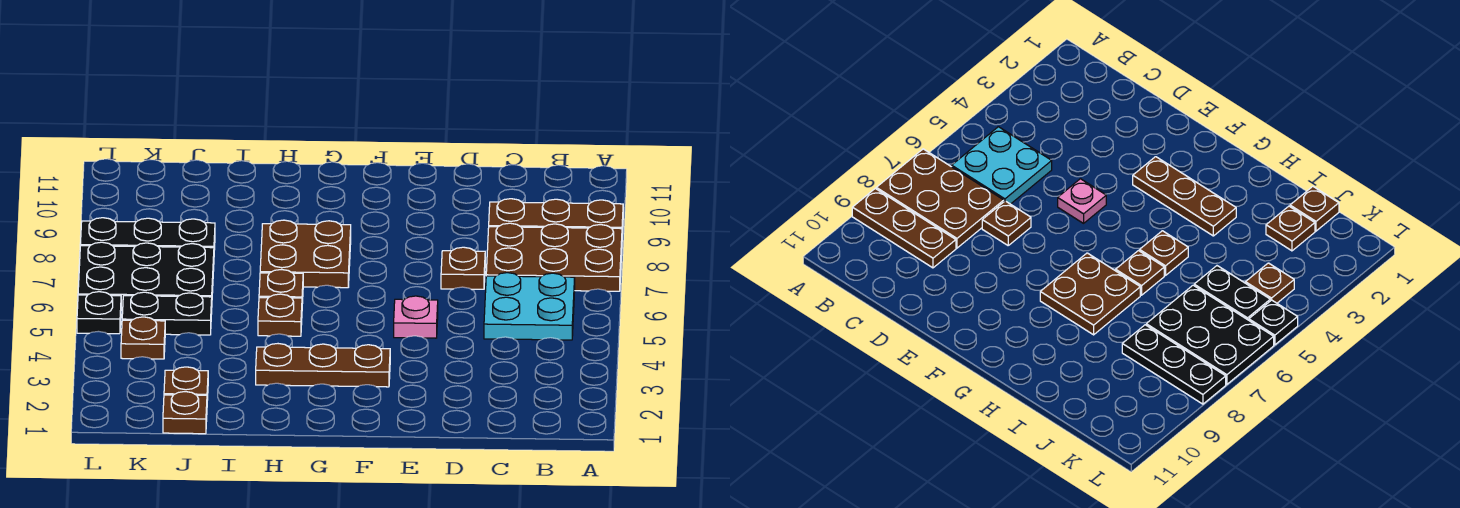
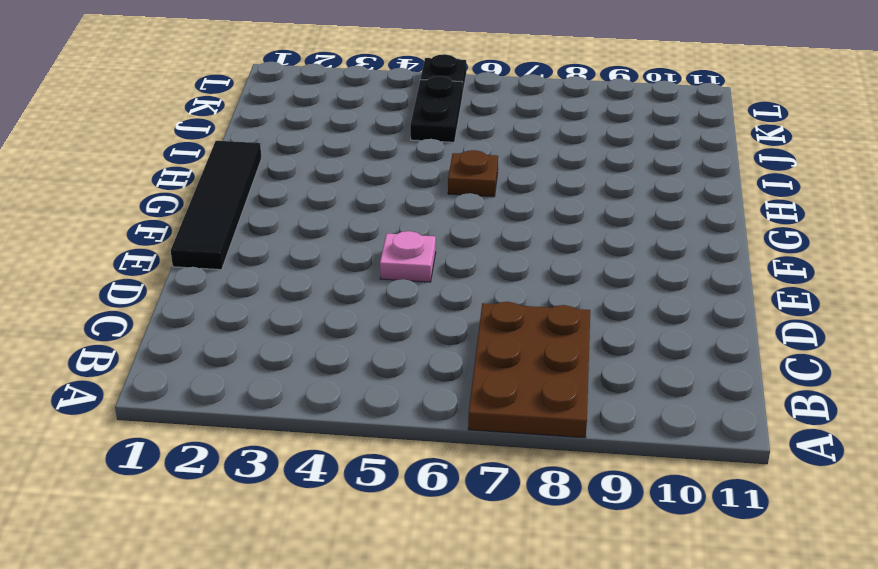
black 1x4 tile [171,141,262,270] -> none
none -> brown 1x3 plate [489,199,623,234]
none -> cyan 2x2 plate [484,273,575,340]
none -> brown 1x1 plate [441,247,485,289]

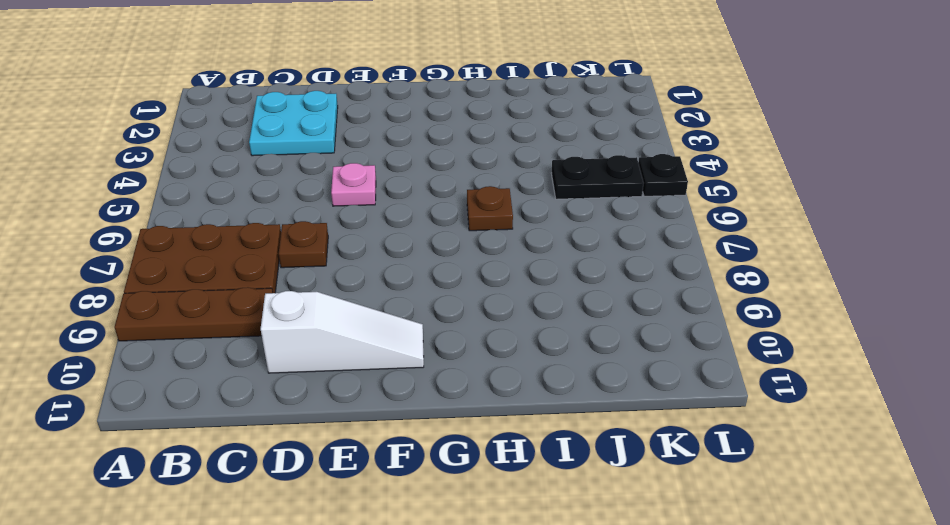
cyan 2x2 plate [249,91,338,156] -> cyan 2x2 plate moved to [484,273,575,340]
white 1x3 slope [261,291,424,373] -> none
none -> brown 1x3 plate [256,344,390,387]
none -> brown 2x2 plate [260,220,351,288]
none -> brown 1x1 plate [258,294,302,336]

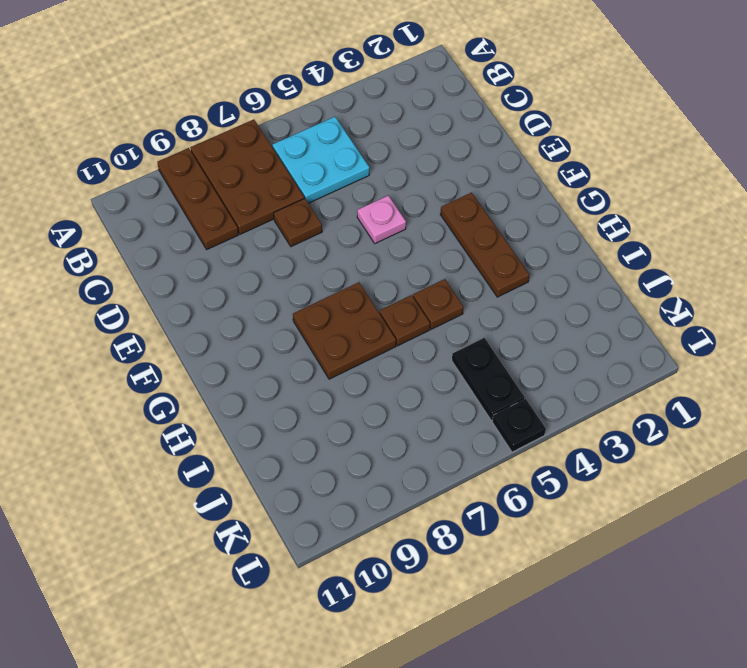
none -> brown 1x1 plate [163,392,207,434]
none -> brown 1x1 plate [164,367,208,400]
none -> black 2x3 plate [78,242,214,309]

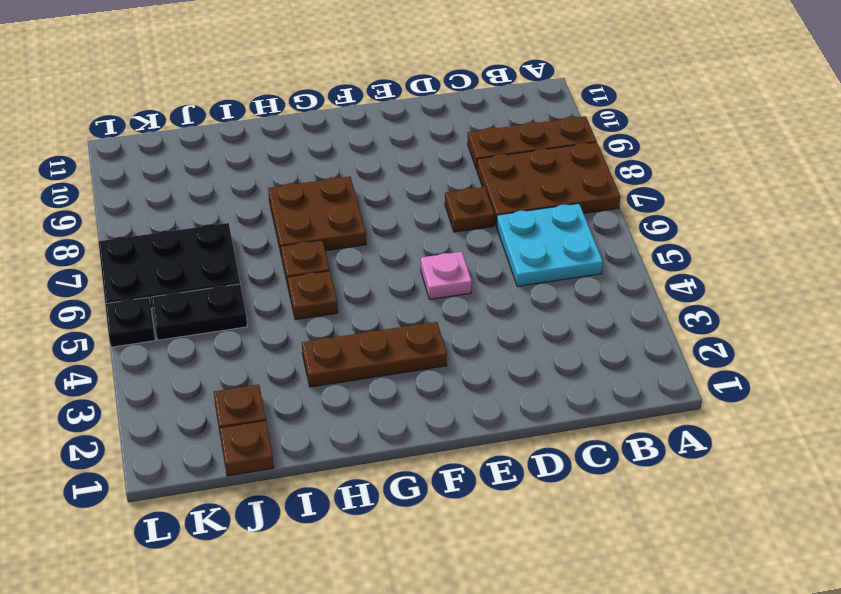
none -> black 1x3 plate [80,218,215,250]
none -> brown 1x1 plate [121,317,165,359]

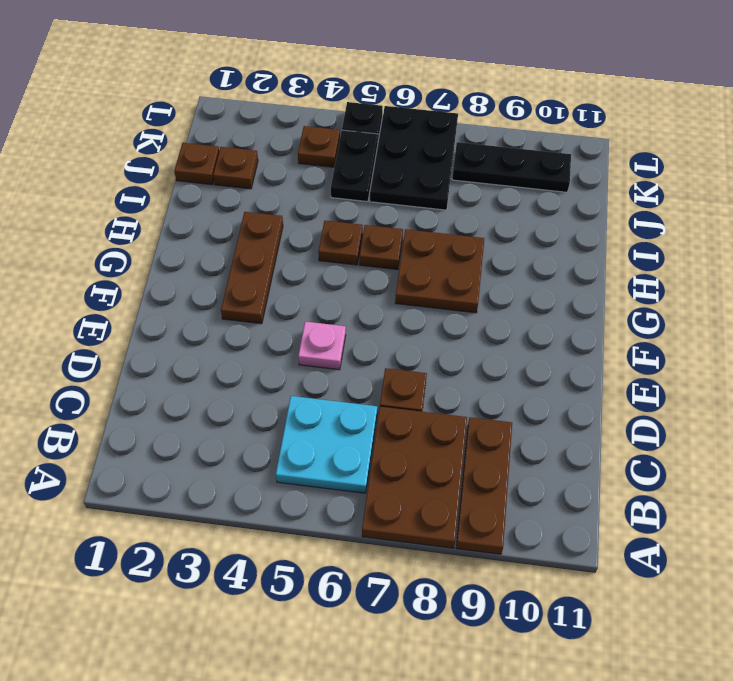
black 1x3 plate [452,142,571,192] -> black 1x3 plate turned to [80,218,215,250]

